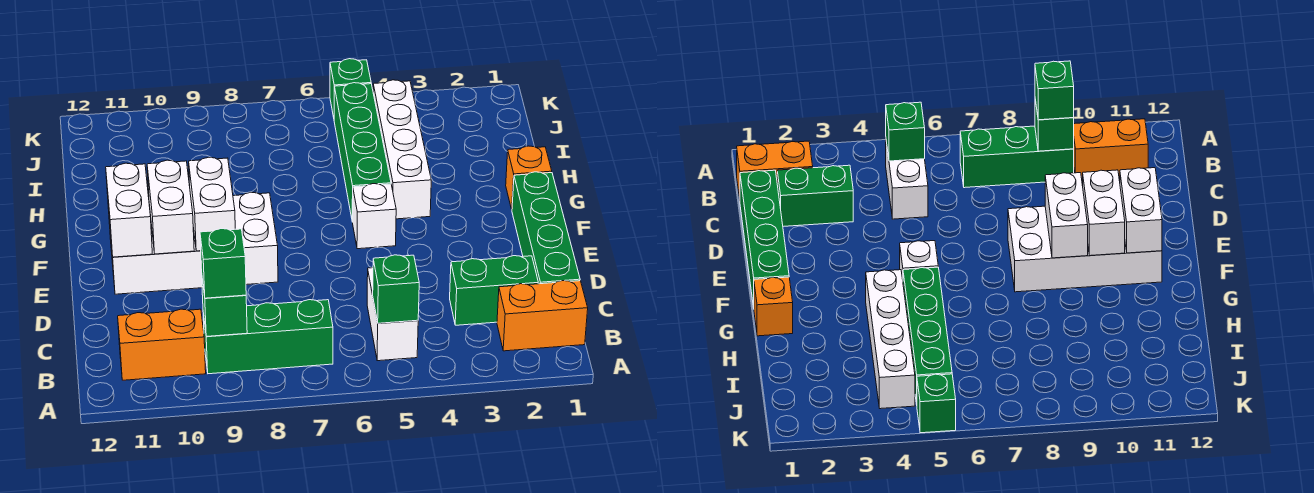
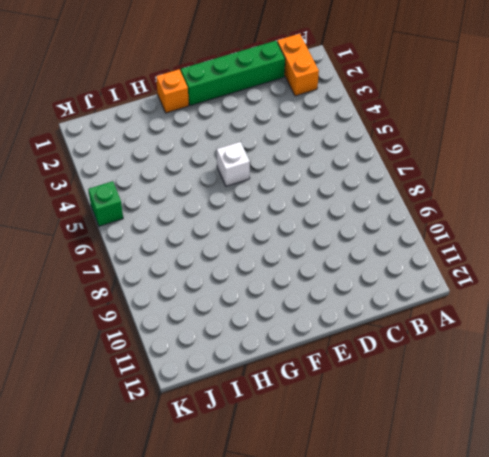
none -> white 1x2 brick [367,268,418,361]
none -> green 1x3 brick [203,300,333,374]
none -> orange 1x2 brick [118,309,206,380]

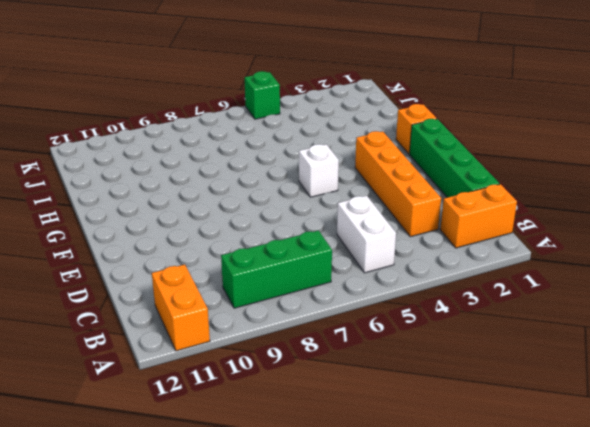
orange 1x2 brick [152,264,210,351] -> orange 1x2 brick turned to [118,309,206,380]
orange 1x4 brick [355,131,441,237] -> green 1x2 brick [450,256,538,325]
none -> white 2x4 brick [109,192,278,294]
none -> white 1x4 brick [373,80,431,219]
none -> green 1x4 brick [334,83,391,222]

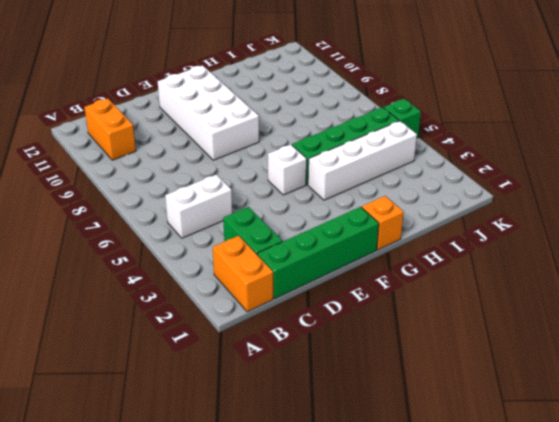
none -> green 1x3 brick [203,300,333,374]
none -> green 1x1 brick [373,255,419,323]
none -> green 1x1 brick [202,279,247,337]

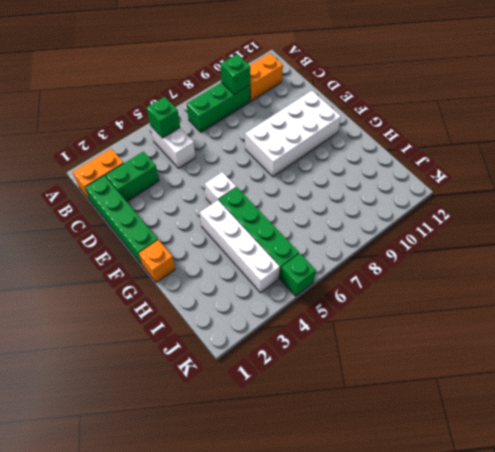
none -> white 1x2 brick [189,157,235,251]
none -> white 1x2 brick [147,160,194,254]
none -> white 1x2 brick [106,163,152,257]

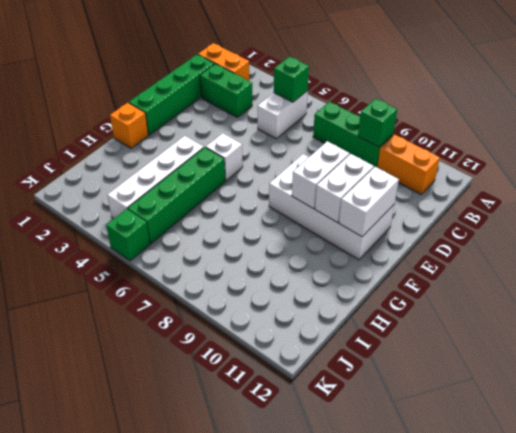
none -> green 1x1 brick [200,229,246,298]

